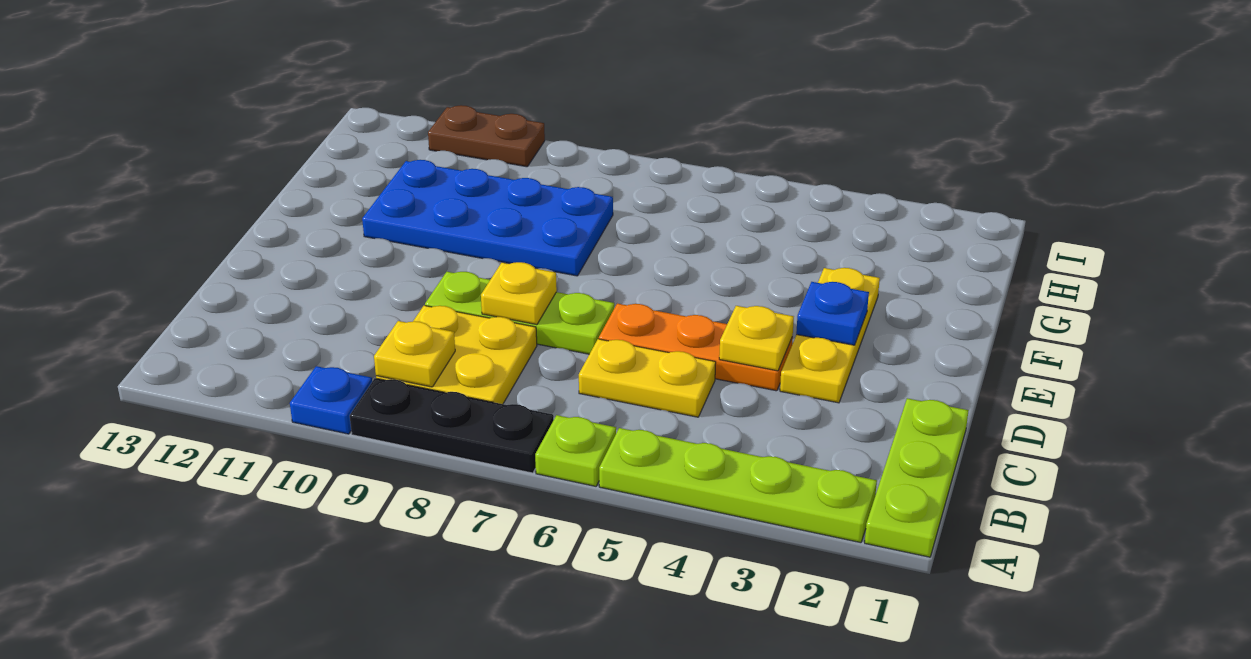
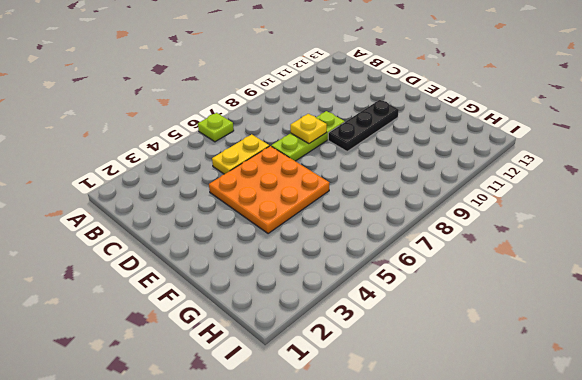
orange 3x3 plate [209,146,329,234] -> orange 1x3 plate [599,304,793,391]
black 1x3 plate [328,100,399,151] -> black 1x3 plate moved to [350,378,554,473]
none -> lime 1x3 plate [865,398,969,557]
none -> lime 1x4 plate [599,428,877,543]
none -> blue 1x1 plate [290,366,372,434]

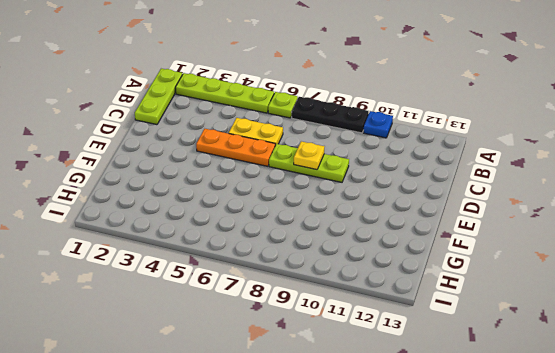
none -> yellow 2x2 plate [376,306,537,404]
none -> yellow 1x3 plate [780,268,880,403]
none -> blue 2x4 plate [362,160,613,276]

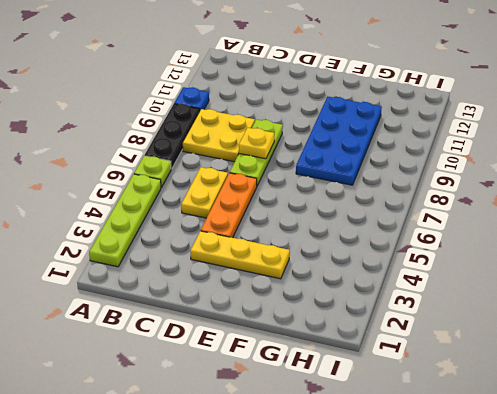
none -> lime 1x3 plate [865,398,969,557]
none -> brown 1x2 plate [428,105,545,167]
none -> yellow 1x1 plate [374,321,455,387]

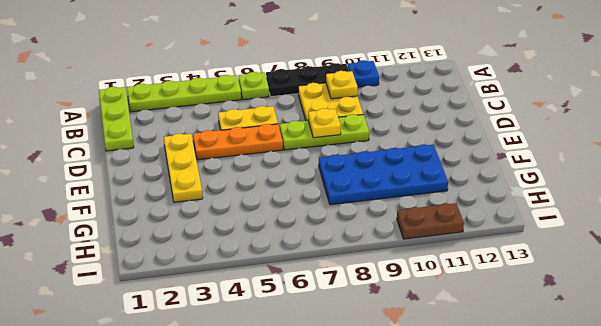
none -> yellow 1x1 plate [719,306,794,371]
none -> blue 1x1 plate [796,282,869,345]

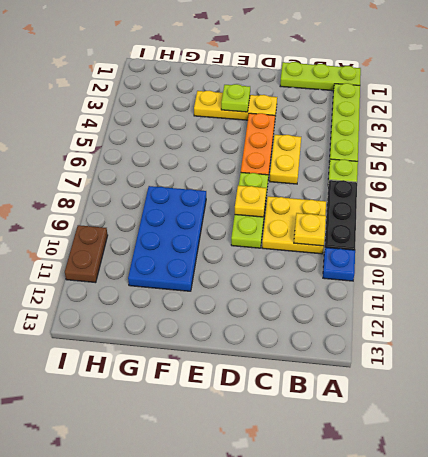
lime 1x1 plate [221,84,250,112] -> blue 1x1 plate [796,282,869,345]
none -> yellow 1x1 plate [719,306,794,371]

